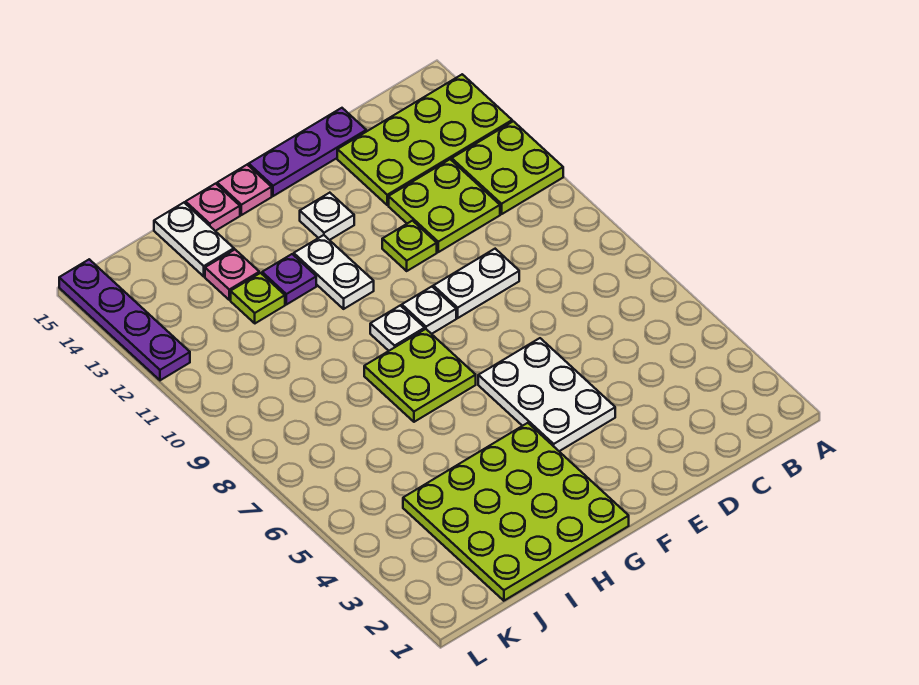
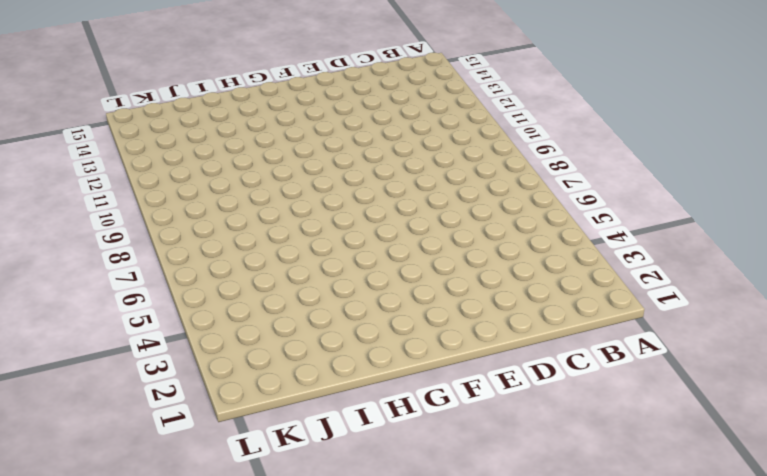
none -> lime 2x2 plate [452,121,563,214]
none -> lime 2x4 plate [337,74,512,205]
none -> lime 2x2 plate [389,159,500,252]

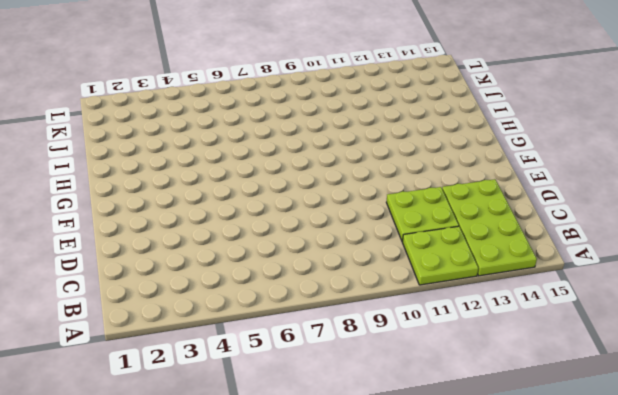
none -> white 1x2 plate [433,249,519,318]
none -> purple 1x3 plate [249,108,366,196]
none -> white 2x3 plate [478,338,615,451]

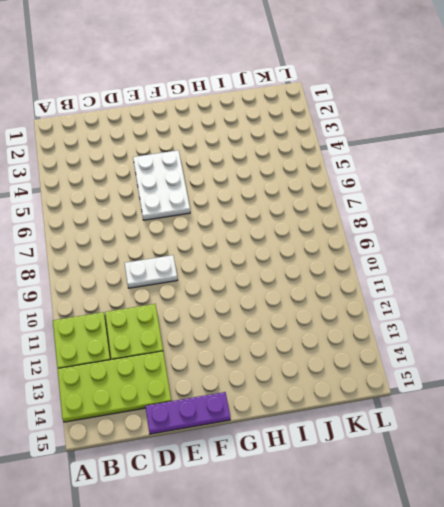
none -> lime 1x1 plate [382,221,437,271]
none -> white 1x1 plate [402,287,456,334]
none -> white 1x1 plate [300,193,354,240]

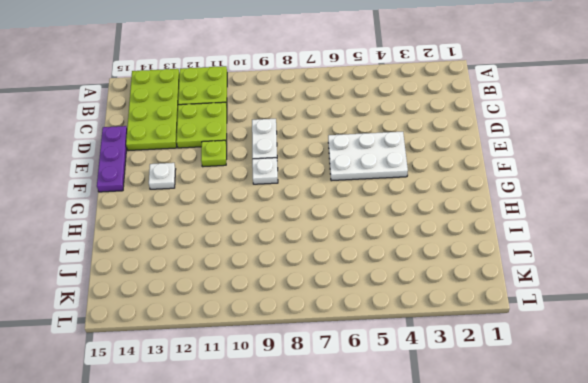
none -> lime 4x4 plate [403,423,629,601]
none -> lime 2x2 plate [364,329,476,422]
none -> white 1x1 plate [370,305,425,351]

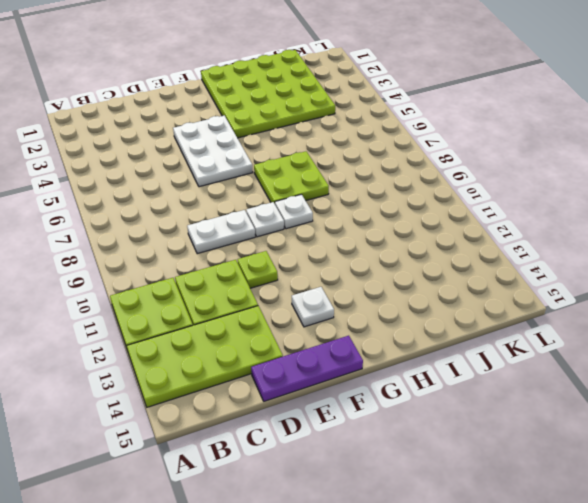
none -> white 1x2 plate [294,235,374,309]
none -> pink 1x1 plate [217,165,272,215]
none -> purple 1x1 plate [262,254,316,305]

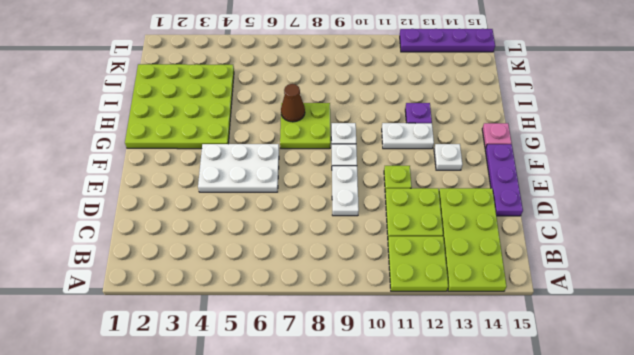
brown 1x1 cone [281,84,305,122] -> none
none -> pink 1x1 plate [186,184,240,231]
none -> lime 1x1 plate [231,273,285,323]
none -> pink 1x1 plate [205,250,259,300]

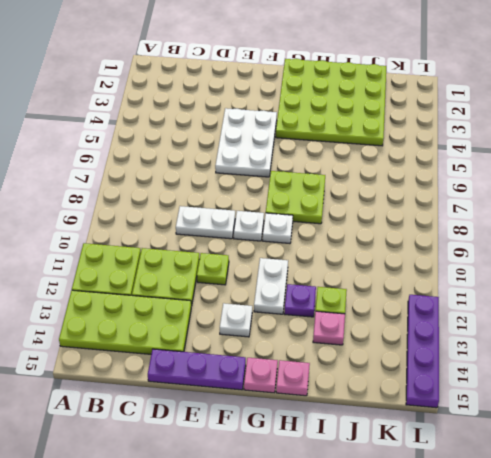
none -> white 1x2 plate [154,203,234,276]

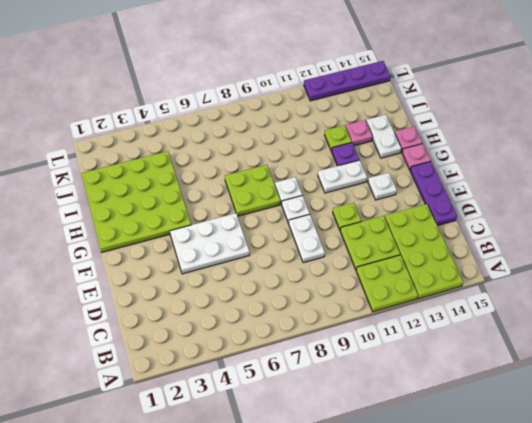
white 1x2 plate [366,115,401,158] -> white 1x2 plate turned to [154,203,234,276]

